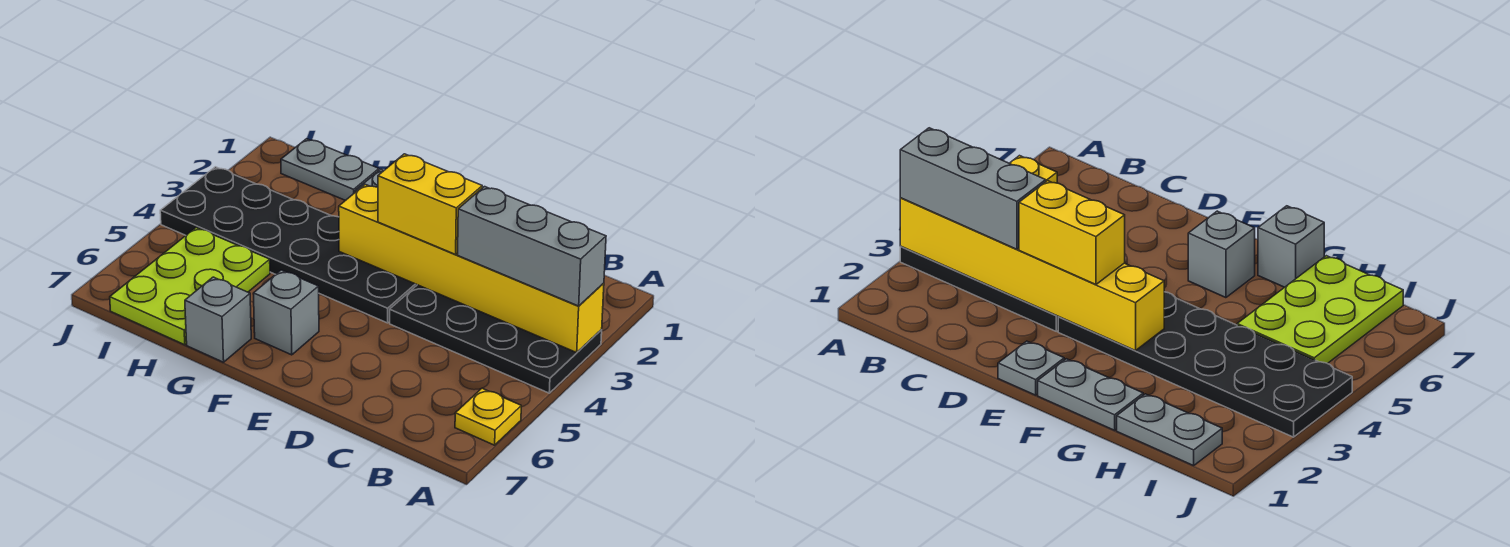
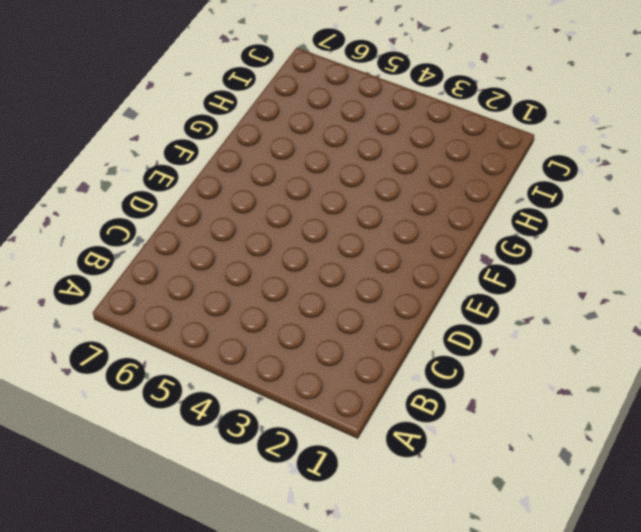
none -> black 2x4 plate [390,285,602,393]
none -> yellow 1x1 plate [455,388,521,445]
none -> grey 1x1 plate [998,341,1064,395]

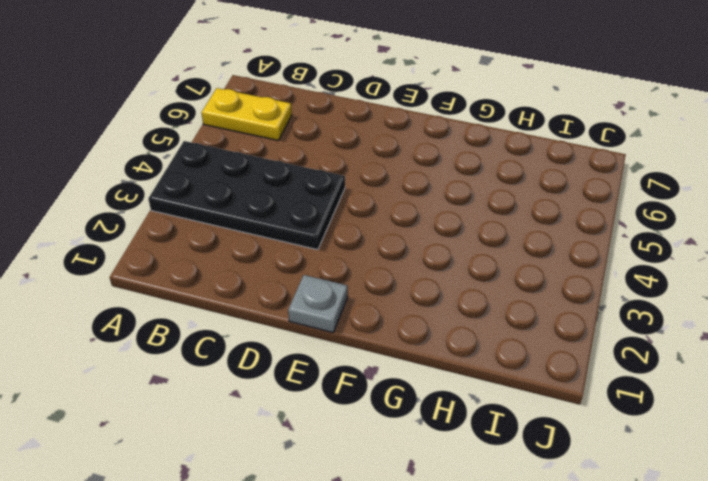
yellow 1x2 plate [202,88,292,140] -> yellow 1x1 plate [455,388,521,445]
none -> black 2x6 plate [160,167,417,323]
none -> grey 1x2 plate [1038,359,1143,430]
none -> grey 1x1 brick [253,270,319,355]

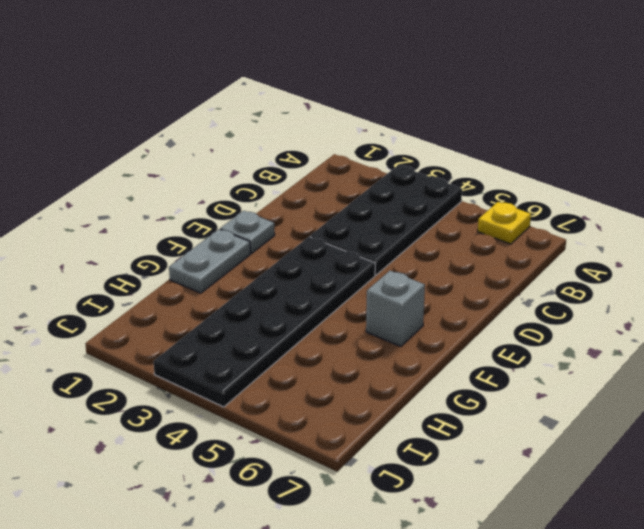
none -> grey 1x1 brick [185,277,251,362]
none -> grey 1x2 plate [281,139,379,201]
none -> lime 2x3 plate [110,228,270,345]

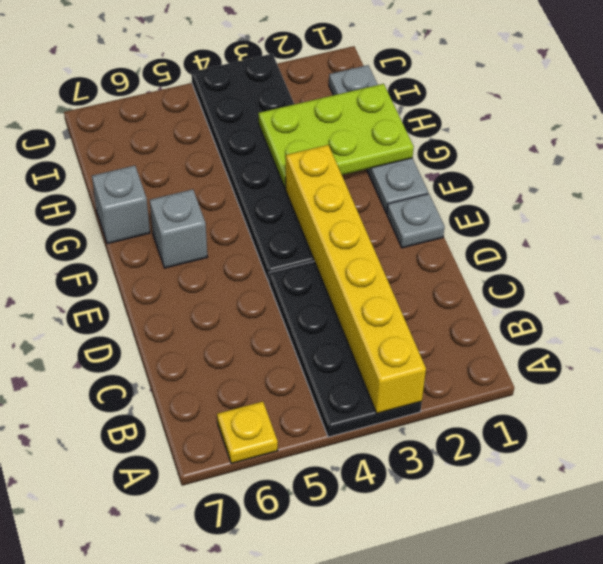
lime 2x3 plate [258,84,414,189] -> lime 2x3 plate moved to [110,228,270,345]
none -> grey 1x3 brick [458,187,606,306]
none -> yellow 1x2 brick [378,154,482,254]

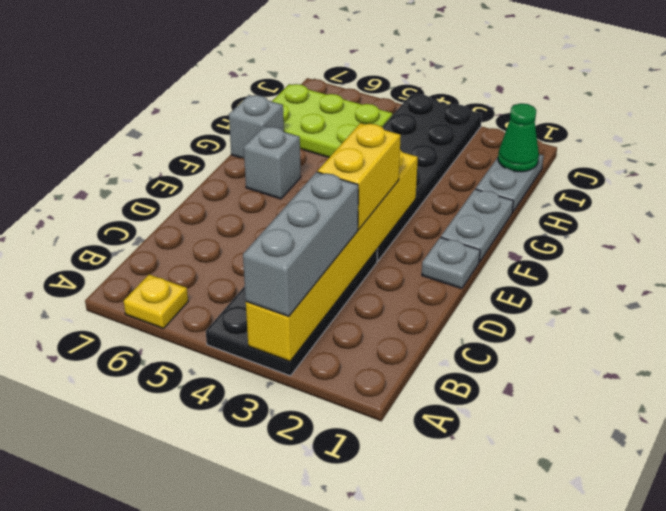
green 1x1 cone [498,103,539,172] -> none

